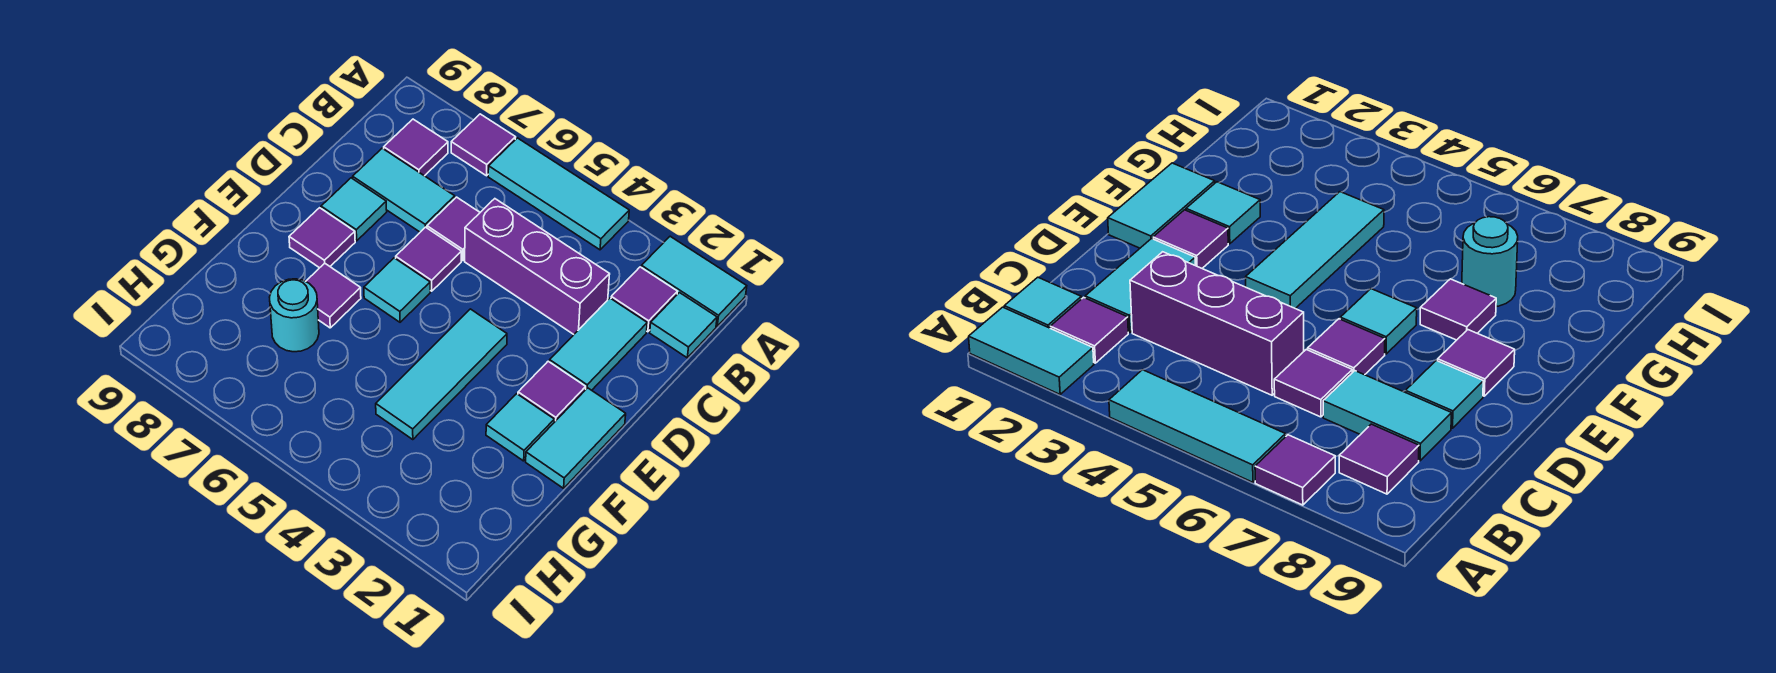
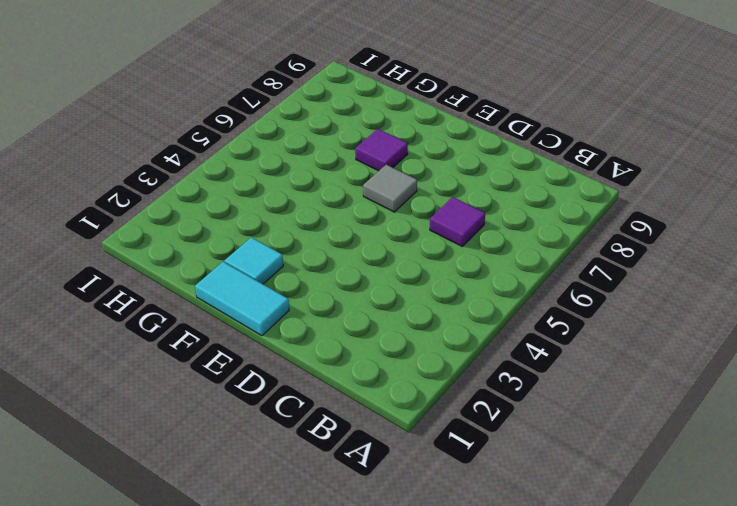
grey 1x1 tile [363,165,417,212] -> cyan 1x1 tile [364,258,430,322]
none -> cyan 1x2 tile [641,236,747,326]
none -> cyan 1x3 tile [488,138,629,250]
none -> purple 1x1 tile [451,114,516,176]

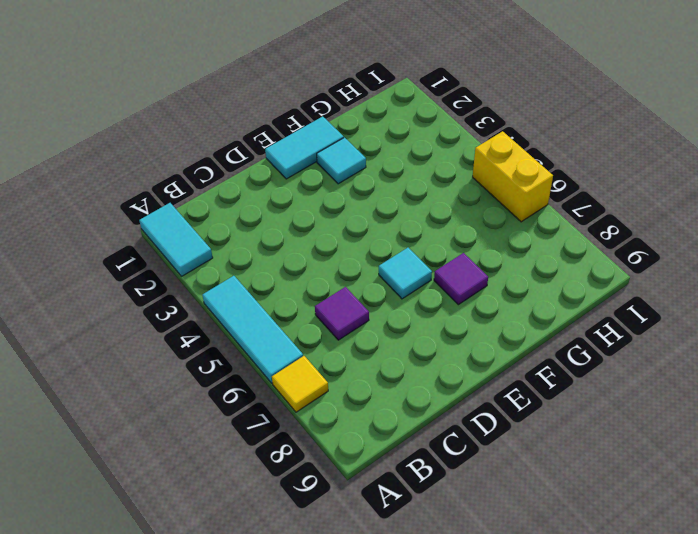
yellow 1x1 tile [272,356,328,412] -> purple 1x1 tile [451,114,516,176]
yellow 1x2 brick [473,131,553,222] -> none
none -> cyan 1x1 tile [650,293,717,358]
none -> purple 1x1 tile [611,267,677,332]
none -> purple 1x1 tile [384,119,448,176]

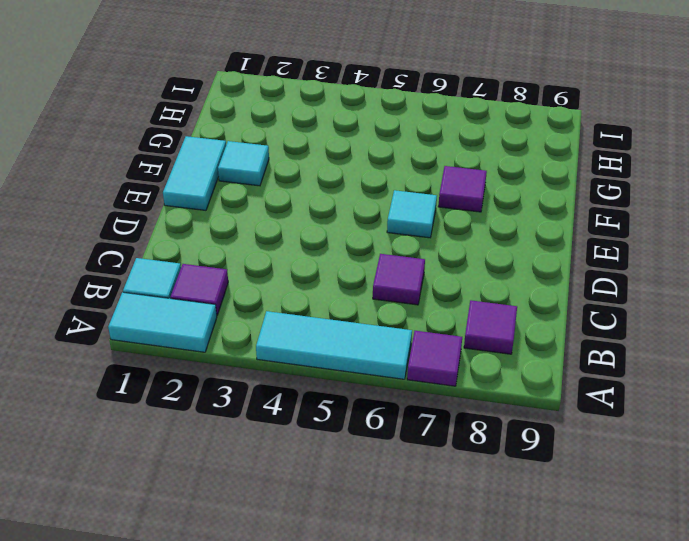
none -> cyan 1x2 tile [550,298,647,390]
none -> purple 1x3 brick [465,199,610,334]
none -> cyan 1x2 tile [353,148,455,232]

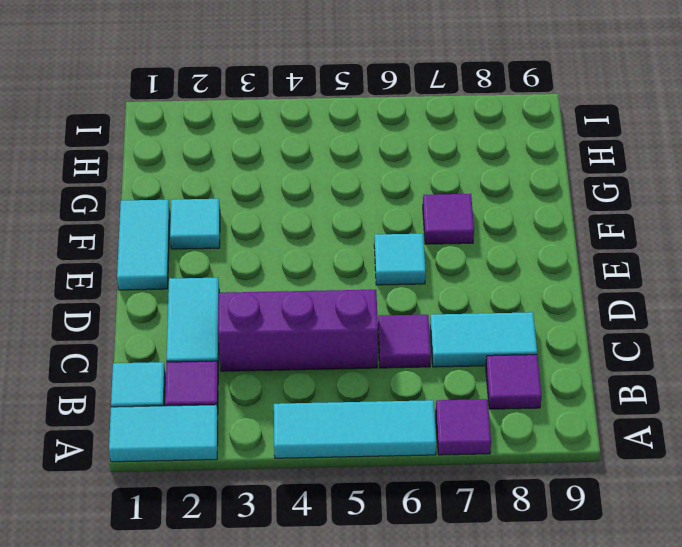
none -> purple 1x1 tile [396,227,461,291]
none -> cyan 1x1 tile [321,178,387,241]
none -> purple 1x1 tile [518,361,586,422]

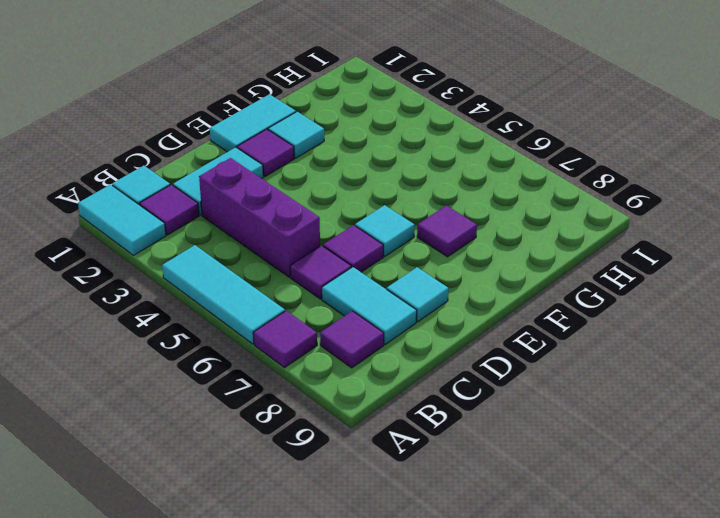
none -> cyan 1x3 tile [376,309,507,440]
none -> purple 1x1 tile [289,208,355,268]
none -> cyan 1x1 round brick [270,279,319,352]

